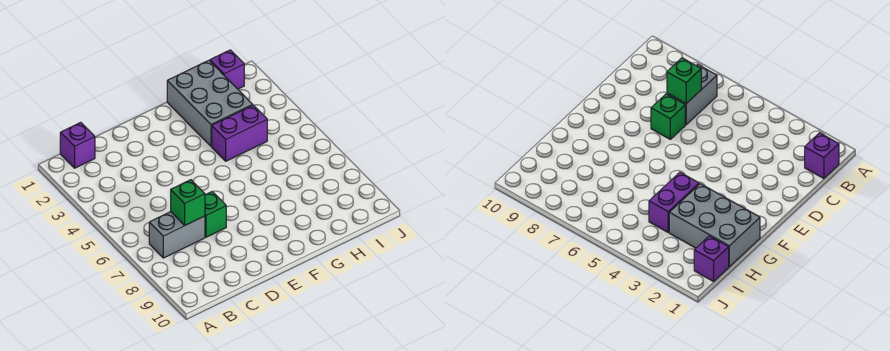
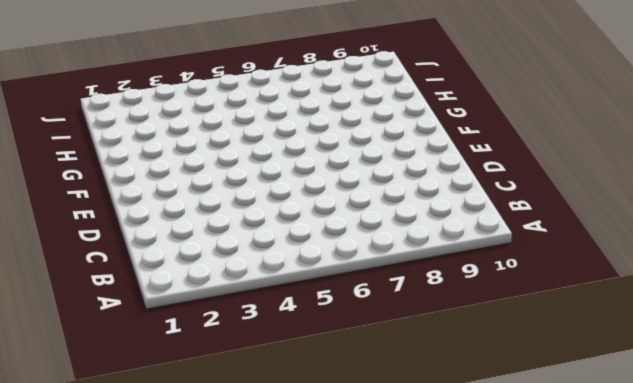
none -> purple 1x1 brick [60,122,95,168]
none -> grey 1x2 brick [149,212,205,258]

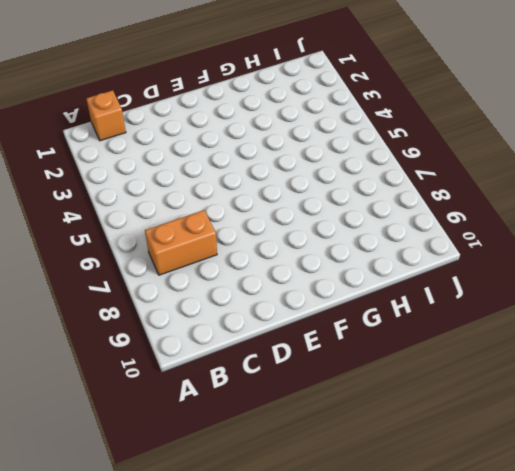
orange 1x1 brick [86,90,126,141] -> purple 1x1 brick [60,122,95,168]
orange 1x2 brick [145,210,217,275] -> grey 1x2 brick [149,212,205,258]
none -> green 1x1 brick [205,192,226,237]
none -> grey 2x3 brick [167,60,252,146]

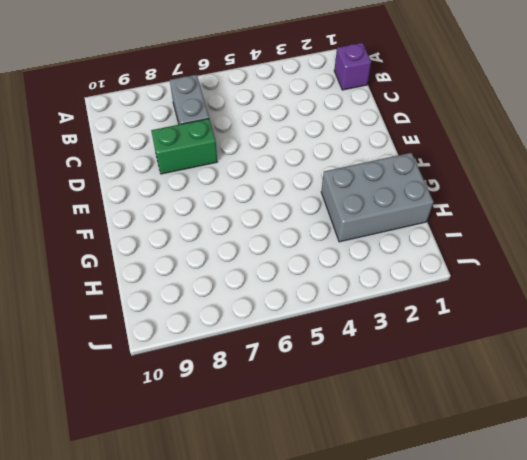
green 1x2 brick [151,119,217,174] -> green 1x1 brick [205,192,226,237]
none -> purple 1x2 brick [212,105,267,161]
none -> purple 1x1 brick [210,50,244,89]

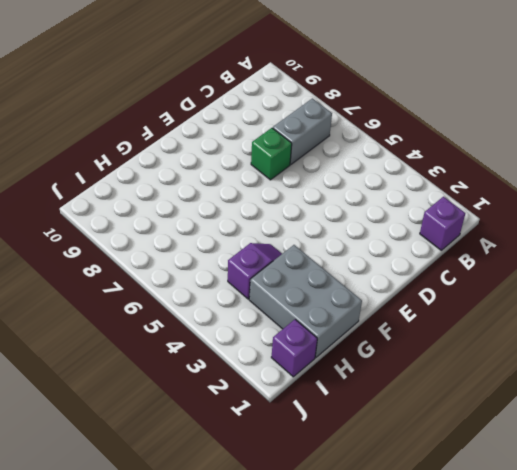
purple 1x2 slope [228,243,282,299] -> purple 1x2 brick [212,105,267,161]
none -> green 1x1 brick [171,180,205,226]

